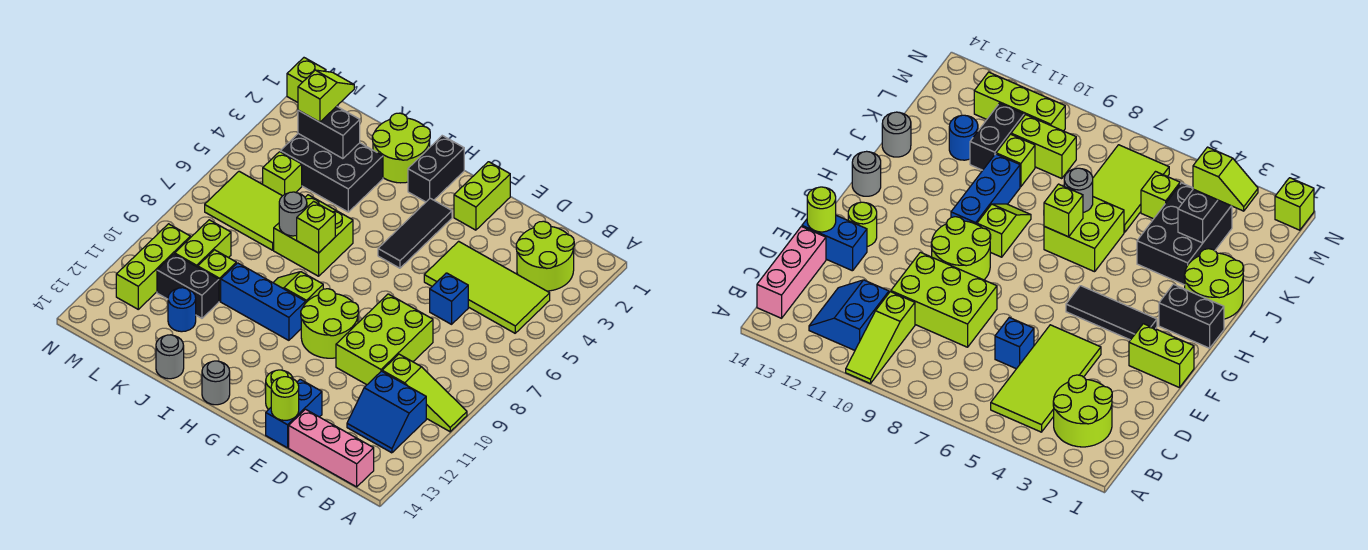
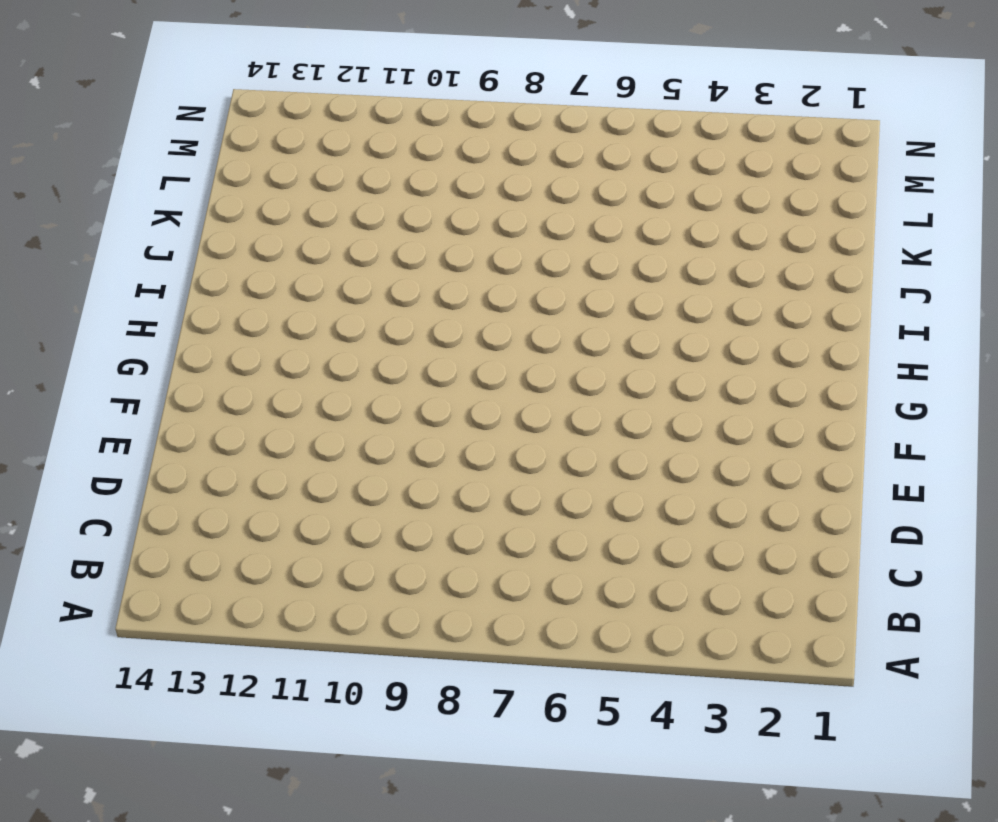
none -> lime 1x3 slope [382,354,467,432]
none -> lime 2x2 round brick [516,221,574,291]
none -> lime 2x4 tile [424,241,550,333]
none -> blue 2x2 slope [347,371,426,453]

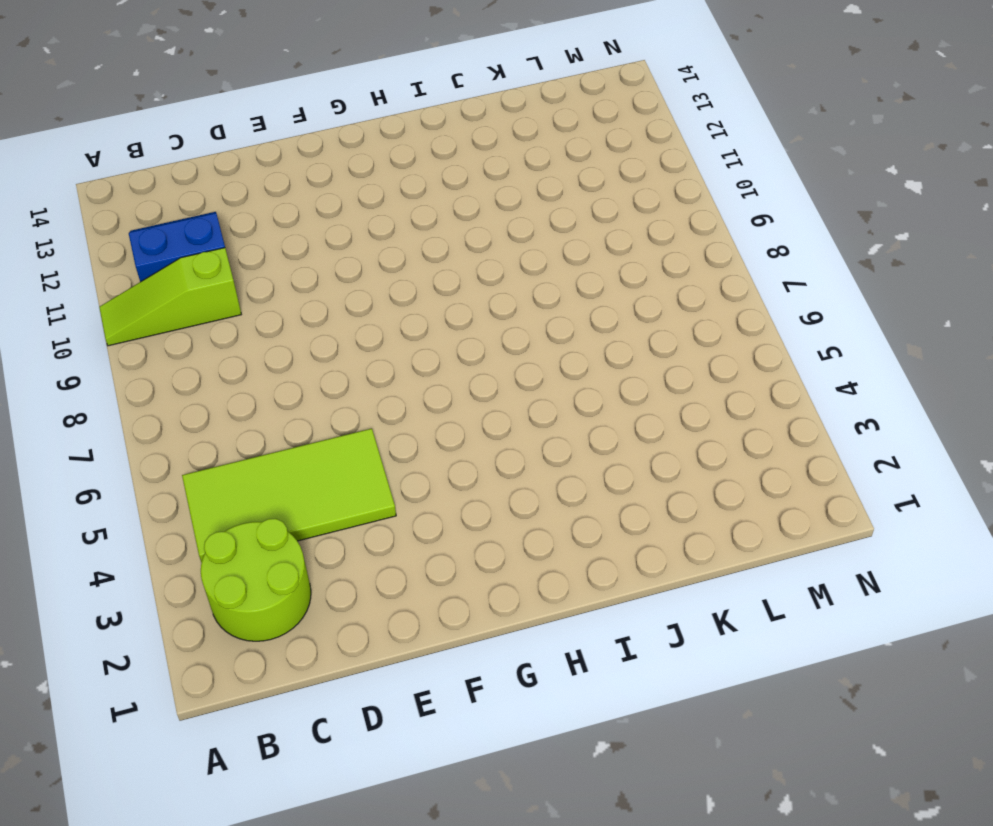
none -> pink 1x3 brick [289,409,374,487]
none -> blue 1x1 brick [430,273,468,324]
none -> lime 2x3 brick [336,294,433,385]
none -> blue 1x2 brick [266,379,322,448]

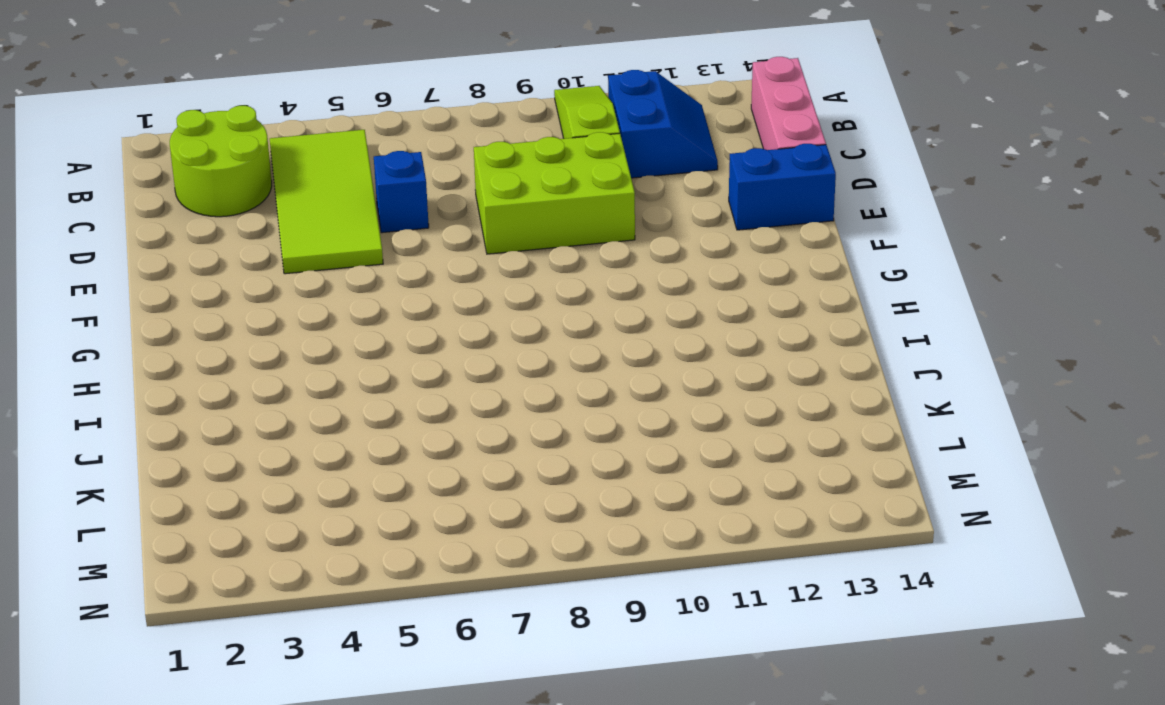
none -> lime 1x2 brick [454,162,510,230]
none -> lime 2x2 round brick [301,289,359,358]
none -> lime 1x1 round brick [266,370,293,410]
none -> black 1x3 tile [378,198,452,268]

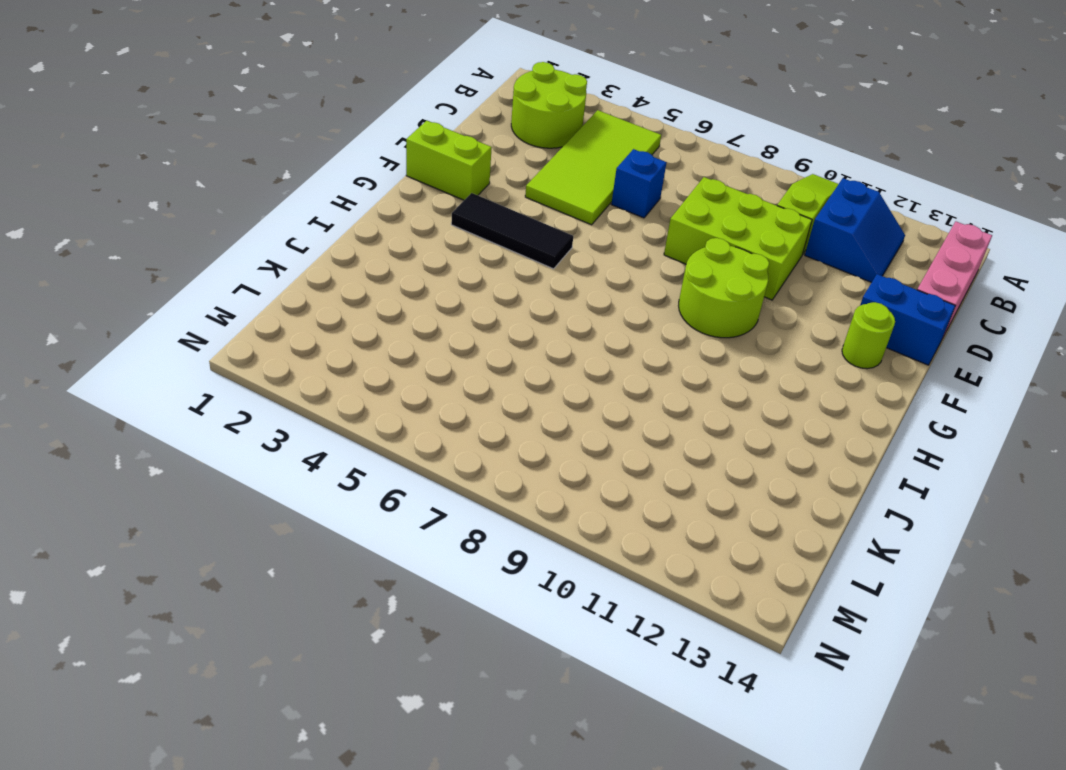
none -> black 1x2 brick [408,136,464,202]
none -> lime 1x2 slope [273,272,323,302]
none -> blue 1x3 brick [221,263,306,340]
none -> grey 1x1 round brick [202,361,230,405]

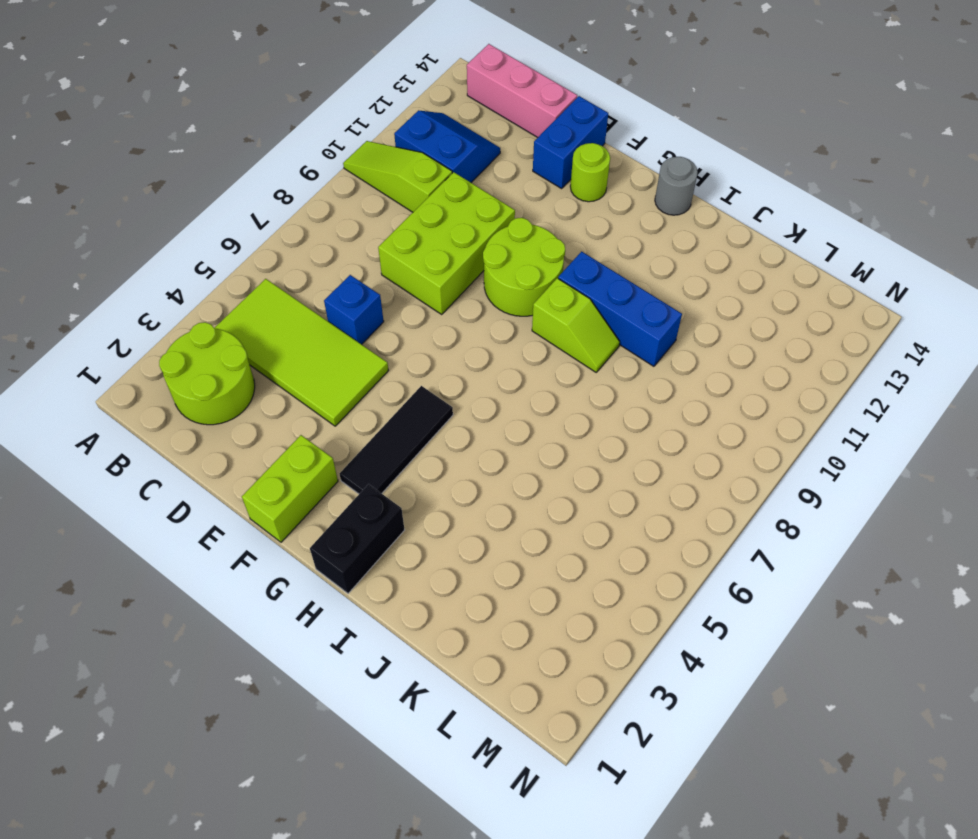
none -> lime 2x2 round brick [372,113,430,183]
none -> lime 2x2 brick [274,195,353,276]
none -> black 2x3 brick [280,134,383,212]
none -> grey 1x1 round brick [156,335,184,379]

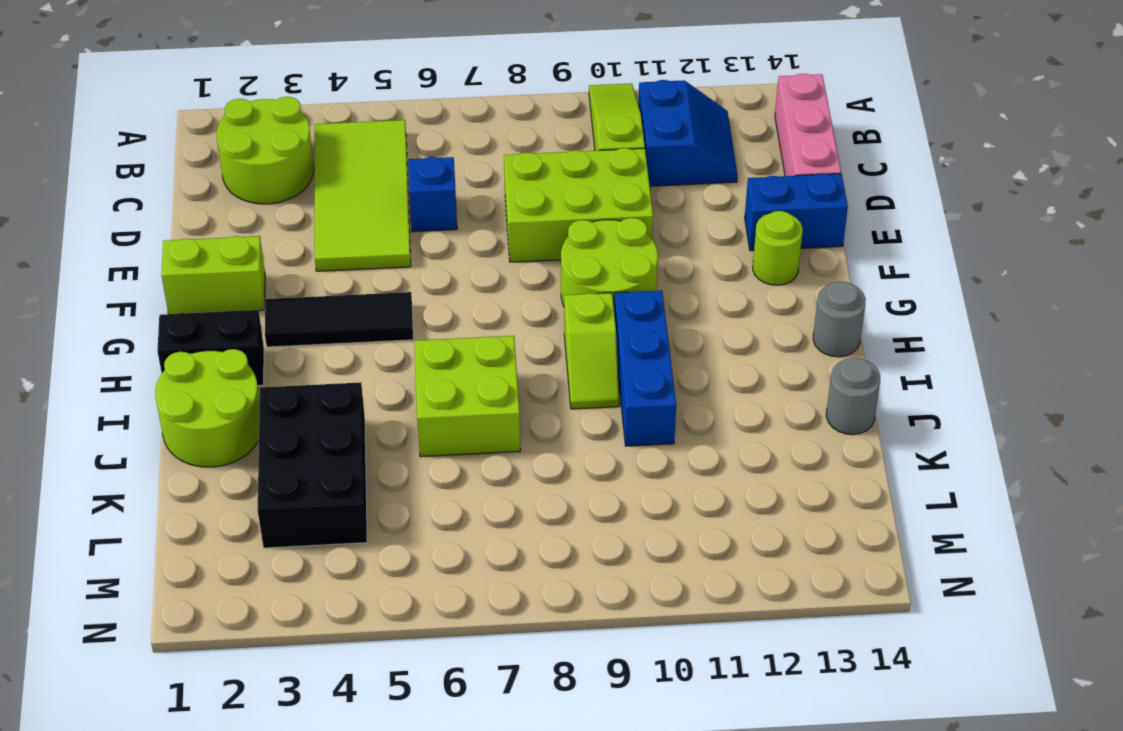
none -> lime 2x3 tile [205,171,282,250]
none -> lime 1x1 brick [198,250,236,301]
none -> black 1x2 brick [157,254,219,318]
none -> blue 1x1 round brick [168,288,196,332]

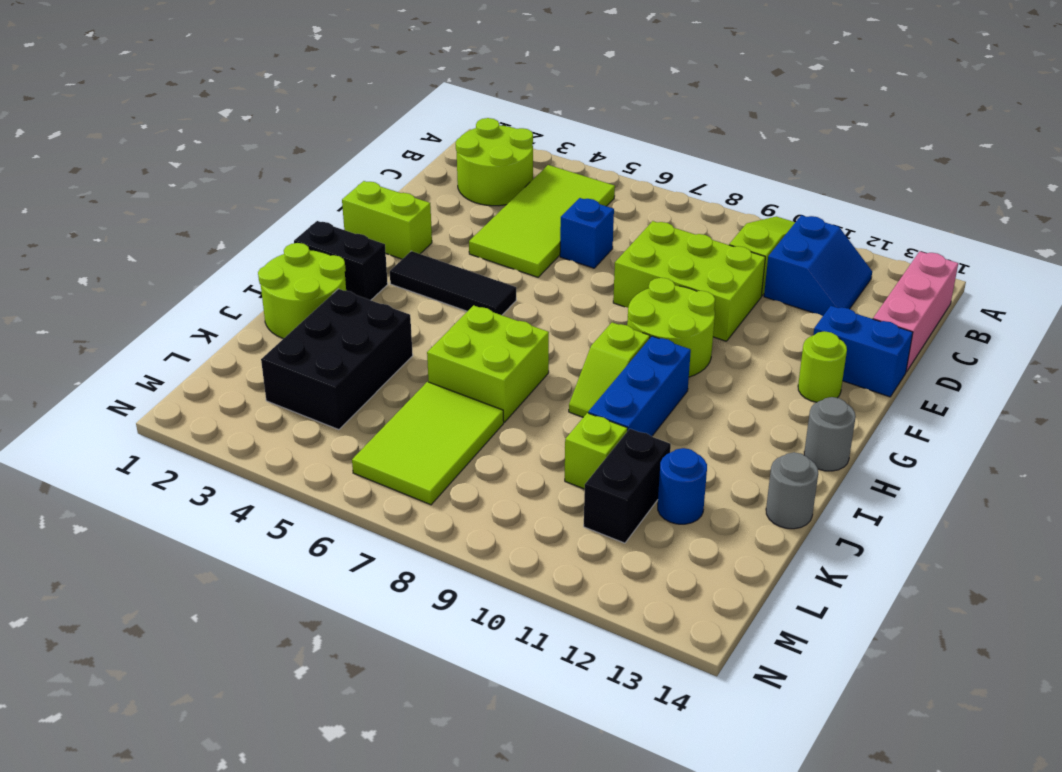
none -> lime 1x1 brick [263,152,302,196]
none -> lime 1x2 brick [175,220,231,267]
none -> lime 1x3 brick [116,224,190,309]
none -> lime 1x1 brick [287,58,326,102]

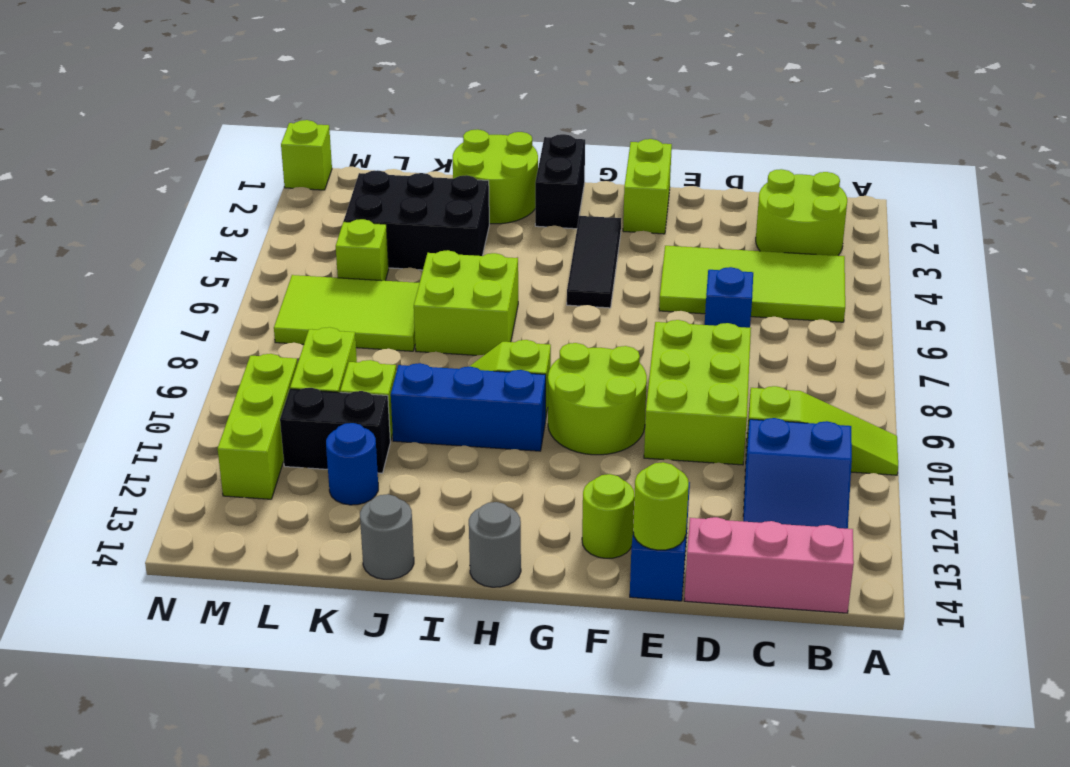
none -> lime 1x1 brick [297,201,335,253]
none -> grey 1x1 round brick [279,192,307,236]
none -> black 1x2 brick [298,106,360,159]
none -> lime 1x2 slope [298,70,354,122]

